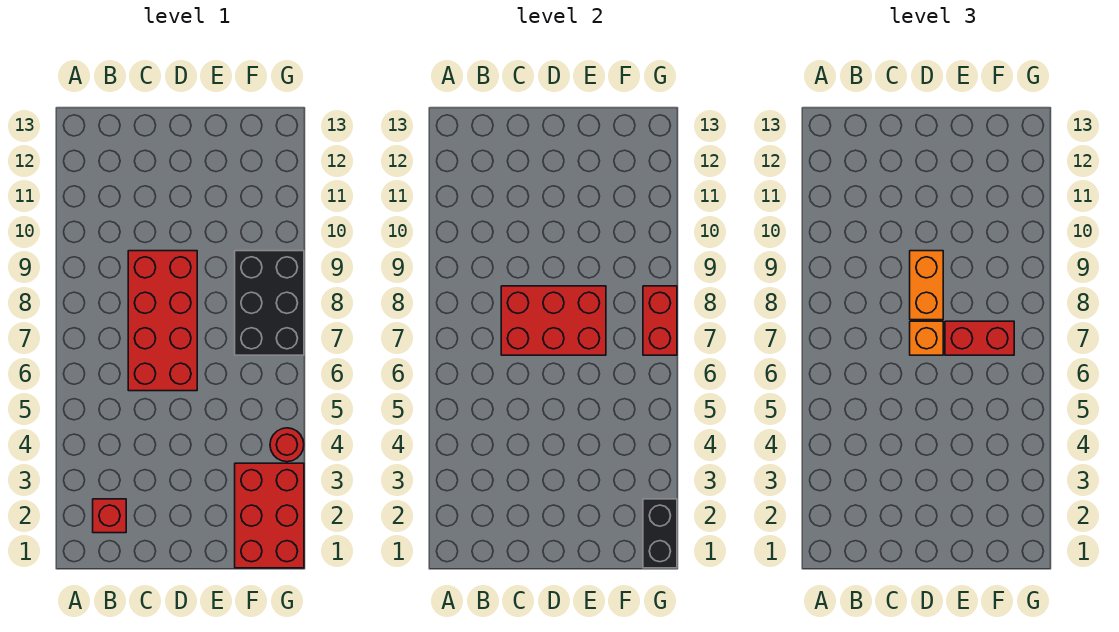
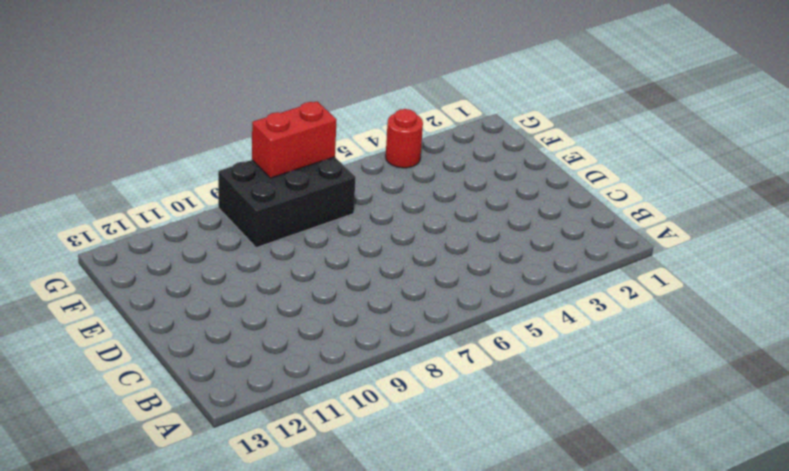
none -> red 1x1 brick [93,499,126,533]
none -> red 2x4 brick [128,251,197,391]

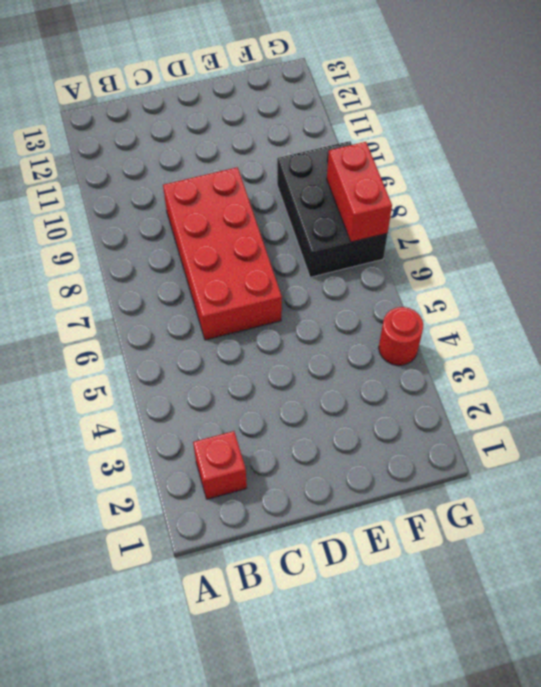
none -> red 2x3 brick [235,463,304,568]
none -> red 2x3 brick [501,286,606,355]

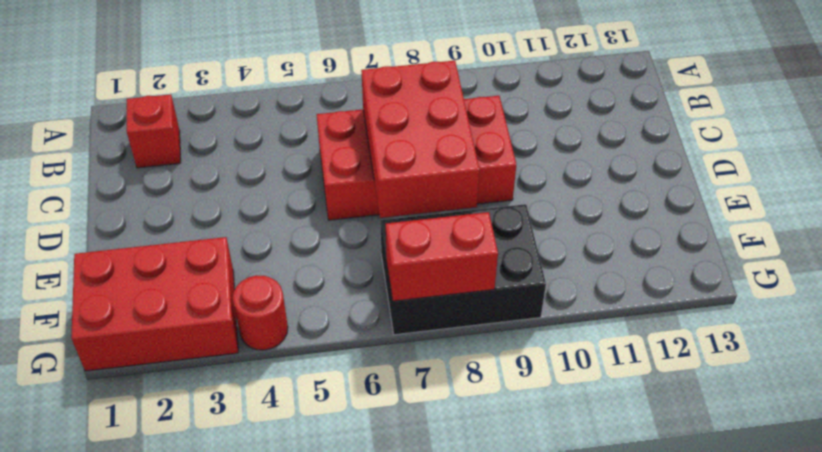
none -> black 1x2 brick [643,499,677,568]
none -> orange 1x1 brick [910,321,943,355]

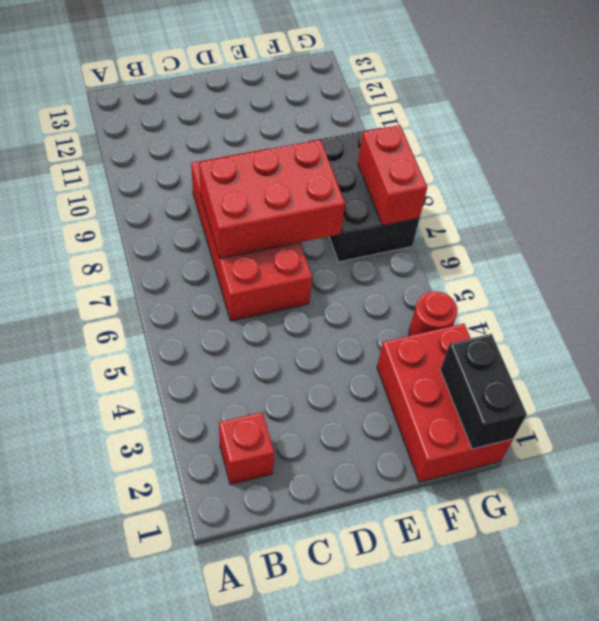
none -> orange 1x1 brick [910,321,943,355]
none -> orange 1x2 brick [910,251,943,320]

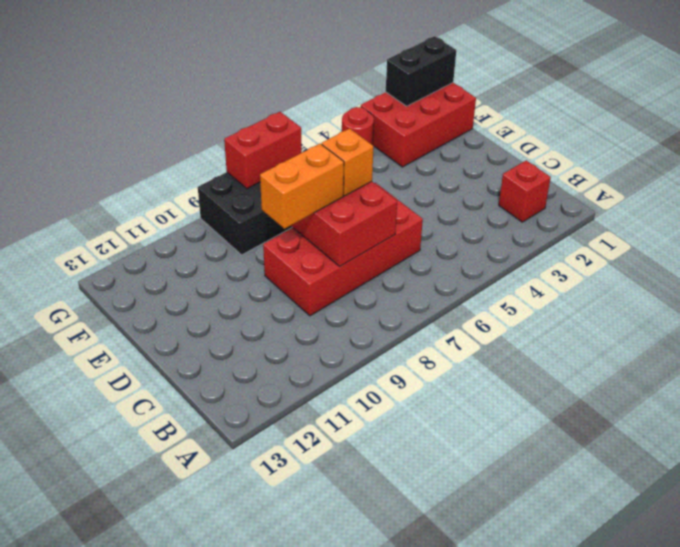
none -> red 1x2 brick [945,321,1014,355]

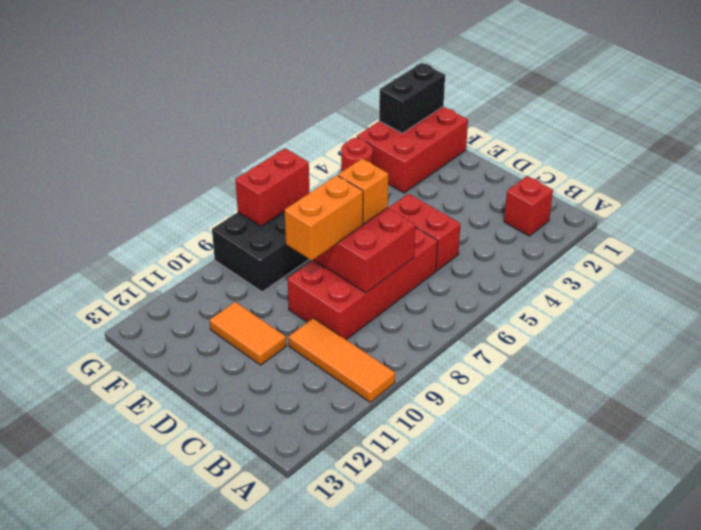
orange 1x3 tile [288,318,395,402] -> none
red 1x2 brick [388,194,461,271] -> red 1x2 brick moved to [945,321,1014,355]
orange 1x2 tile [210,302,286,365] -> none

